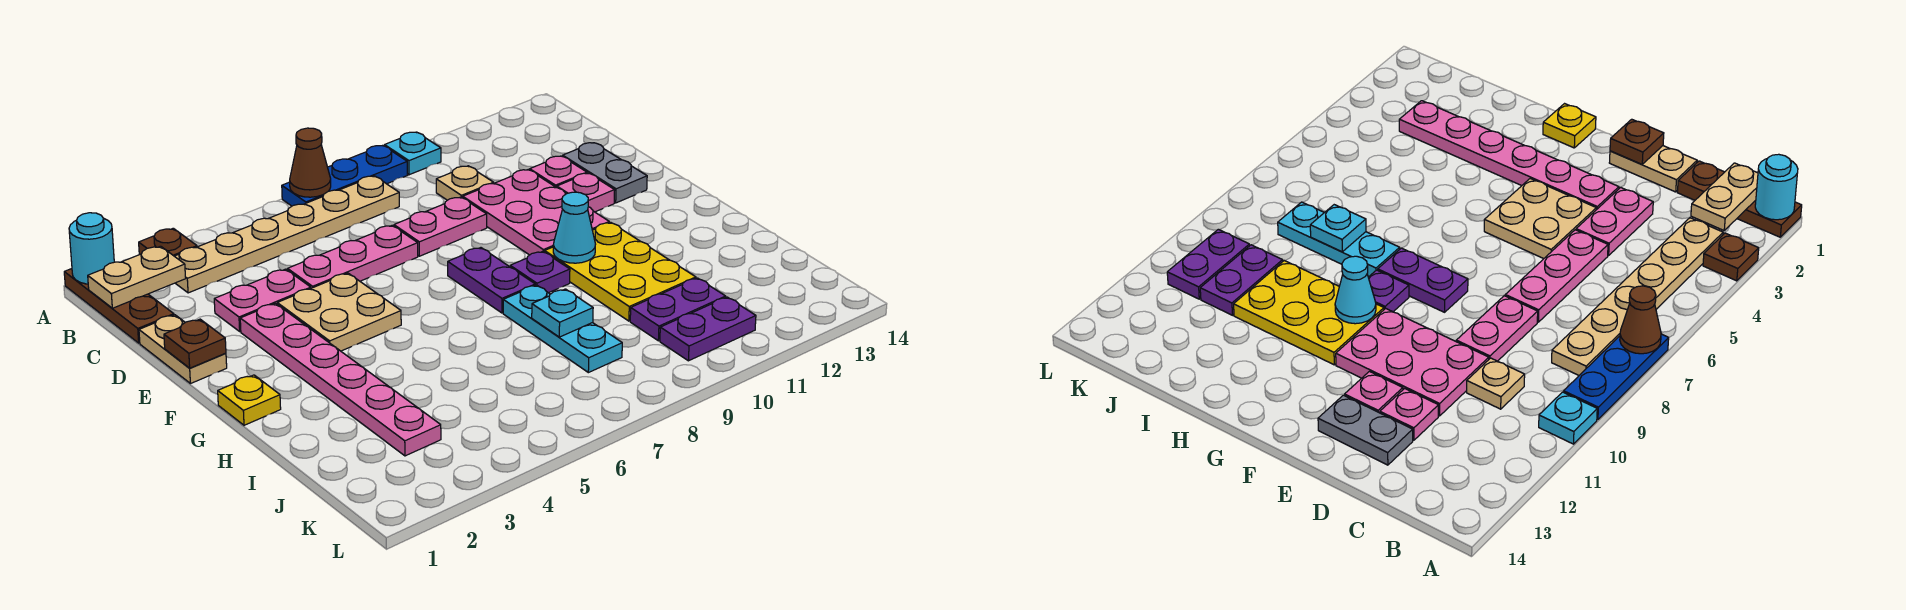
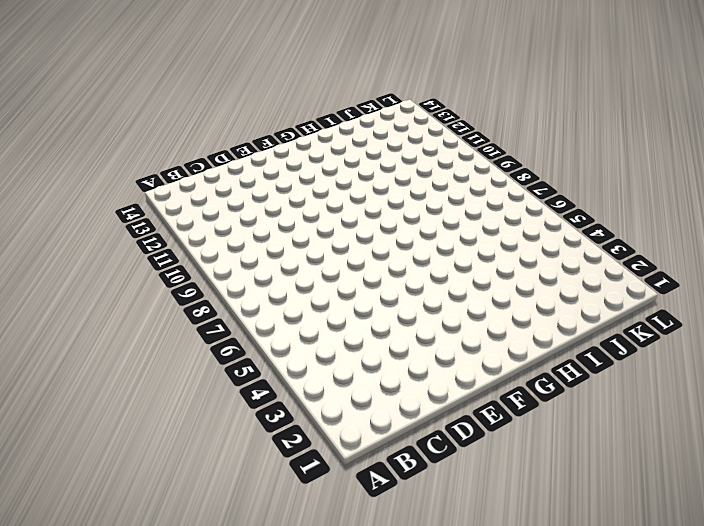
none -> brown 1x3 plate [64,269,174,343]
none -> brown 1x1 plate [139,228,197,256]
none -> blue 1x3 plate [282,146,407,206]

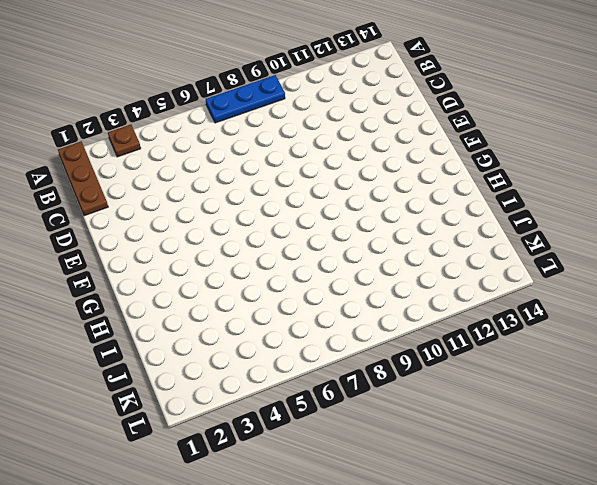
none -> cyan 1x1 plate [385,132,441,175]
none -> tan 1x6 plate [175,176,399,293]
none -> tan 1x1 plate [436,166,494,200]

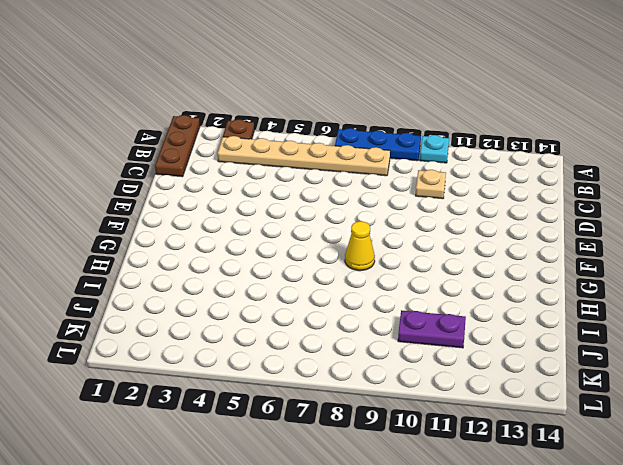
yellow 1x1 cone [345,221,375,271] -> purple 1x2 plate [448,248,535,313]
none -> tan 1x2 plate [139,315,227,384]
none -> pink 1x2 plate [214,269,311,331]
none -> pink 1x3 plate [288,225,418,288]

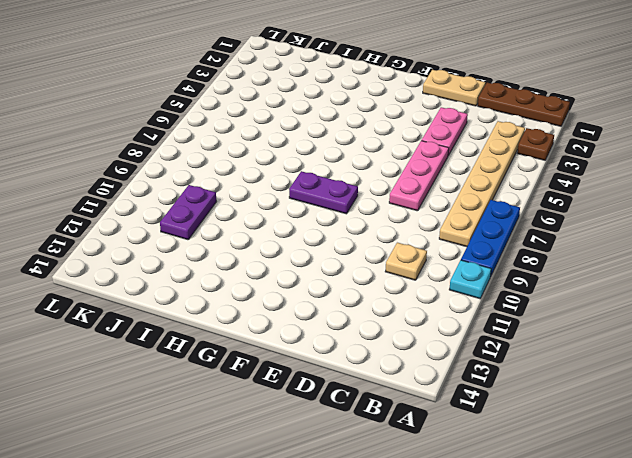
none -> pink 1x2 plate [394,197,487,256]
none -> pink 2x3 plate [463,170,609,255]
none -> pink 1x1 plate [530,156,587,188]

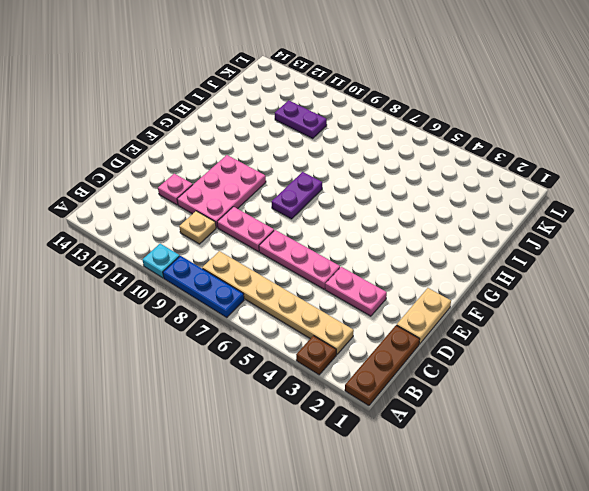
none -> grey 1x2 plate [563,143,647,203]
none -> pink 1x6 plate [240,303,441,456]
none -> tan 2x2 plate [277,273,401,351]

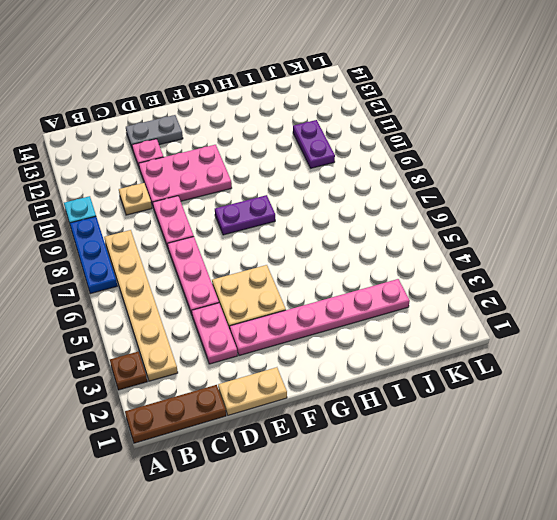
none -> pink 1x1 plate [557,173,615,212]
none -> yellow 1x1 plate [218,375,281,425]
none -> purple 1x1 plate [510,251,570,293]

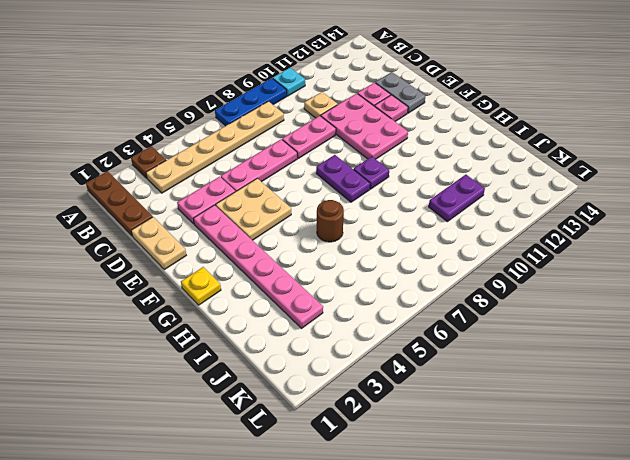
brown 1x1 round brick [317,200,344,242] -> none
none -> yellow 2x3 plate [545,222,696,321]
none -> cyan 1x3 plate [503,285,622,373]
none -> purple 1x2 plate [660,297,756,361]

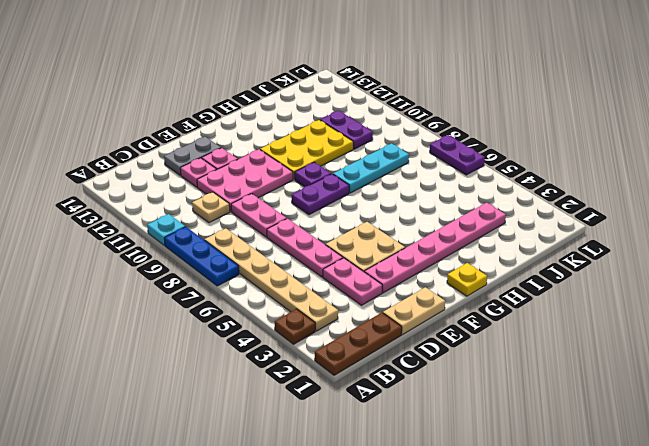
purple 1x2 plate [430,135,485,175] -> purple 1x2 plate moved to [660,297,756,361]
none -> cyan 1x1 round brick [69,213,114,284]
none -> brown 1x1 cone [290,128,331,197]
none -> tan 1x2 plate [88,246,186,308]

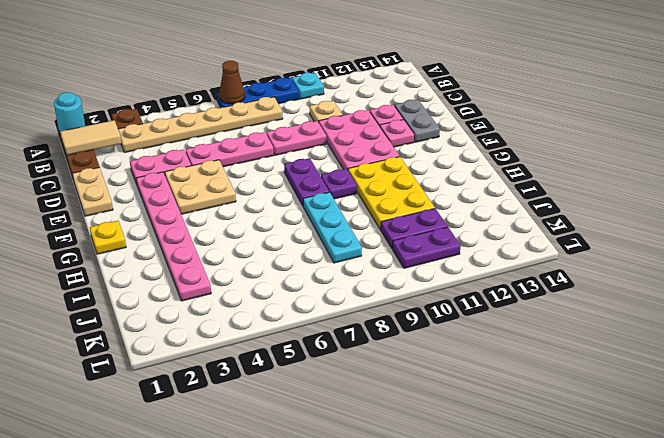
tan 1x2 tile [60,120,122,155] -> tan 1x2 plate [88,246,186,308]
none -> brown 1x1 plate [164,319,226,368]
none -> cyan 1x1 cone [553,192,595,263]
none -> cyan 1x1 plate [532,289,593,337]

